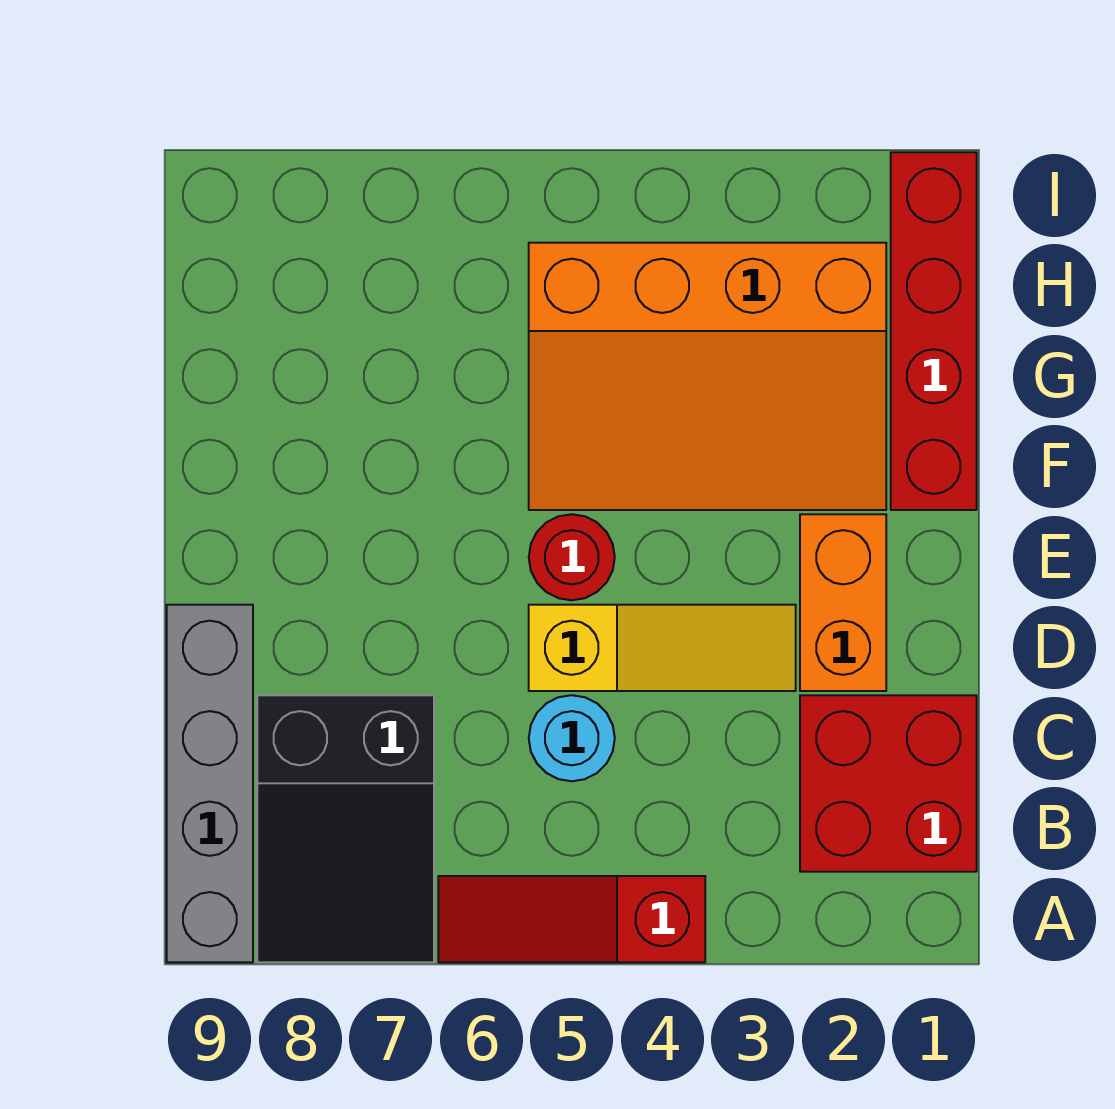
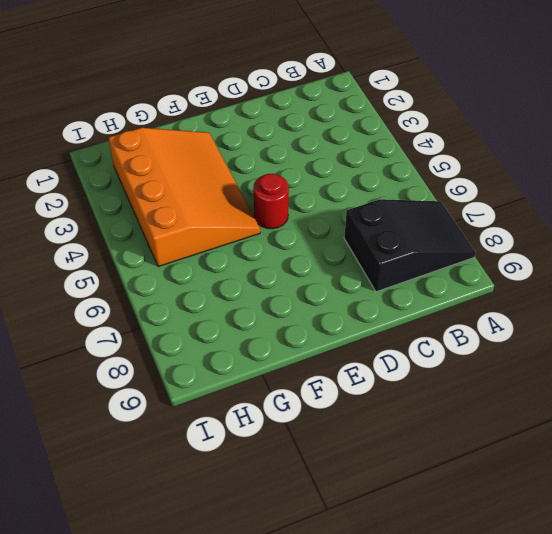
none -> red 1x3 slope [438,876,705,962]
none -> grey 1x4 brick [167,605,253,962]

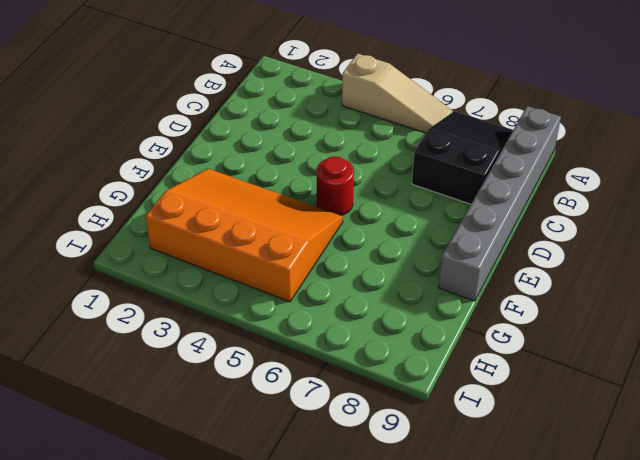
tan 1x3 slope [342,54,453,133] -> red 1x3 slope [438,876,705,962]
grey 1x6 brick [438,106,561,301] -> grey 1x4 brick [167,605,253,962]
none -> red 2x2 brick [800,695,977,872]
none -> cyan 1x1 round brick [529,695,615,781]

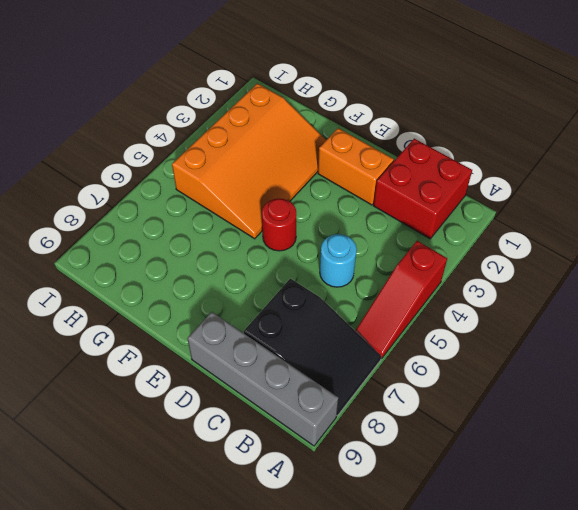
none -> yellow 1x3 slope [529,605,796,691]
none -> red 1x4 brick [891,152,977,510]

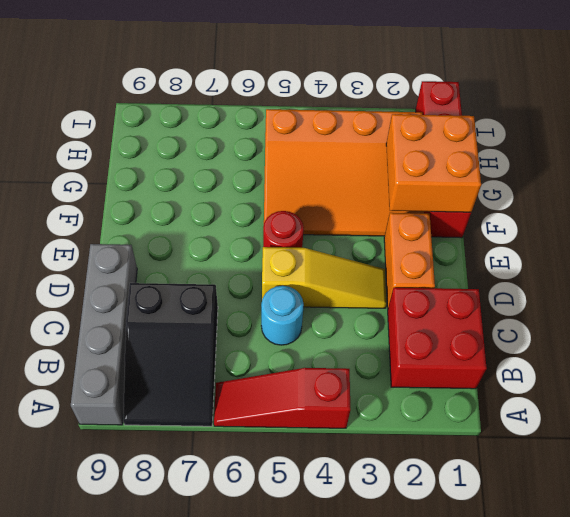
orange 2x2 brick [386,114,481,212] -> none

